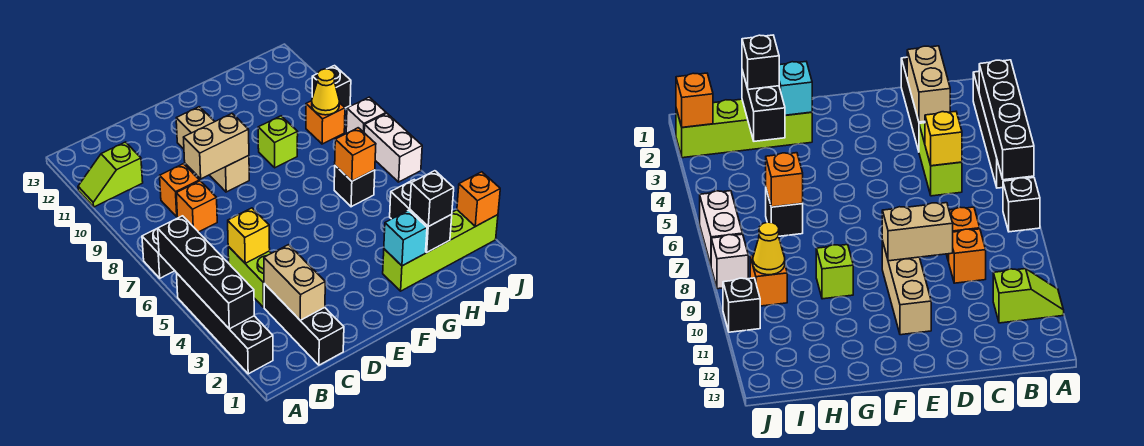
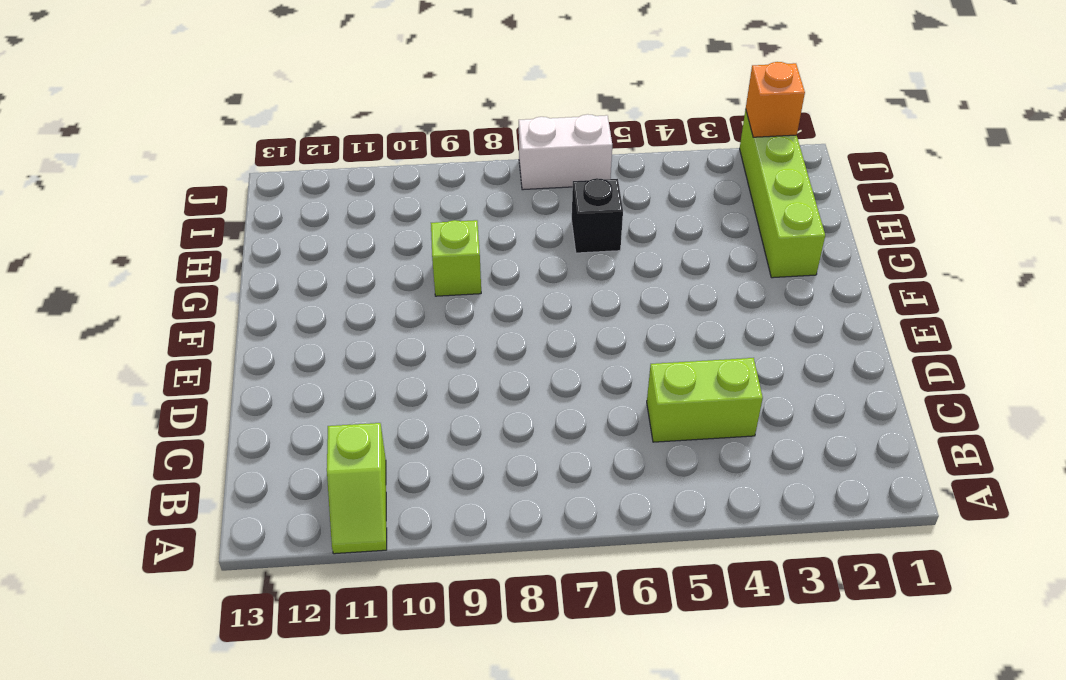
none -> black 1x4 brick [177,274,273,374]
none -> black 1x1 brick [142,228,175,278]
none -> black 1x3 brick [264,284,344,365]

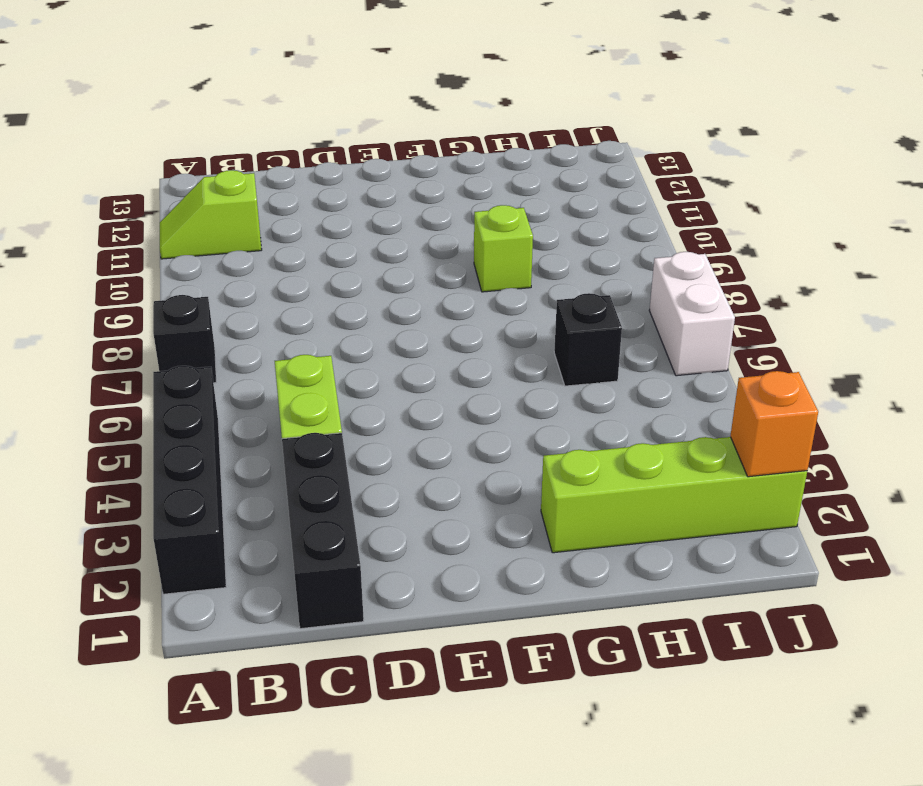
none -> orange 1x1 brick [176,181,217,232]
none -> orange 1x1 brick [160,164,200,217]
none -> tan 1x3 brick [176,107,249,192]

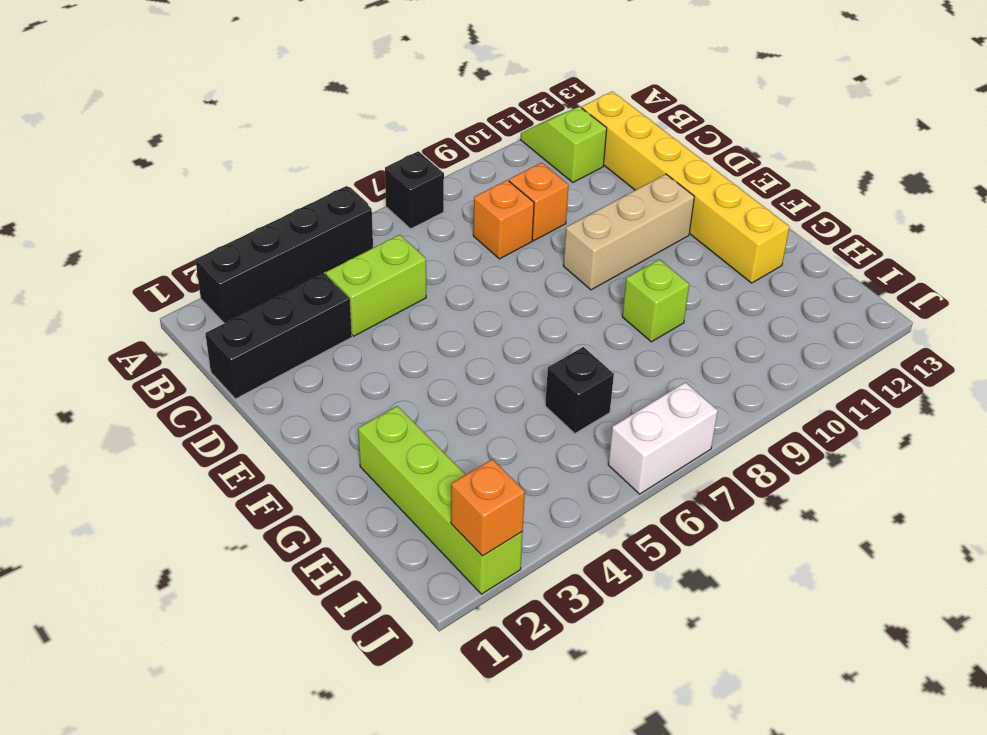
yellow 1x6 brick [582,91,789,283] -> none
none -> orange 1x1 brick [306,101,345,144]
none -> white 1x1 brick [346,97,386,133]
none -> black 1x1 brick [312,66,351,108]

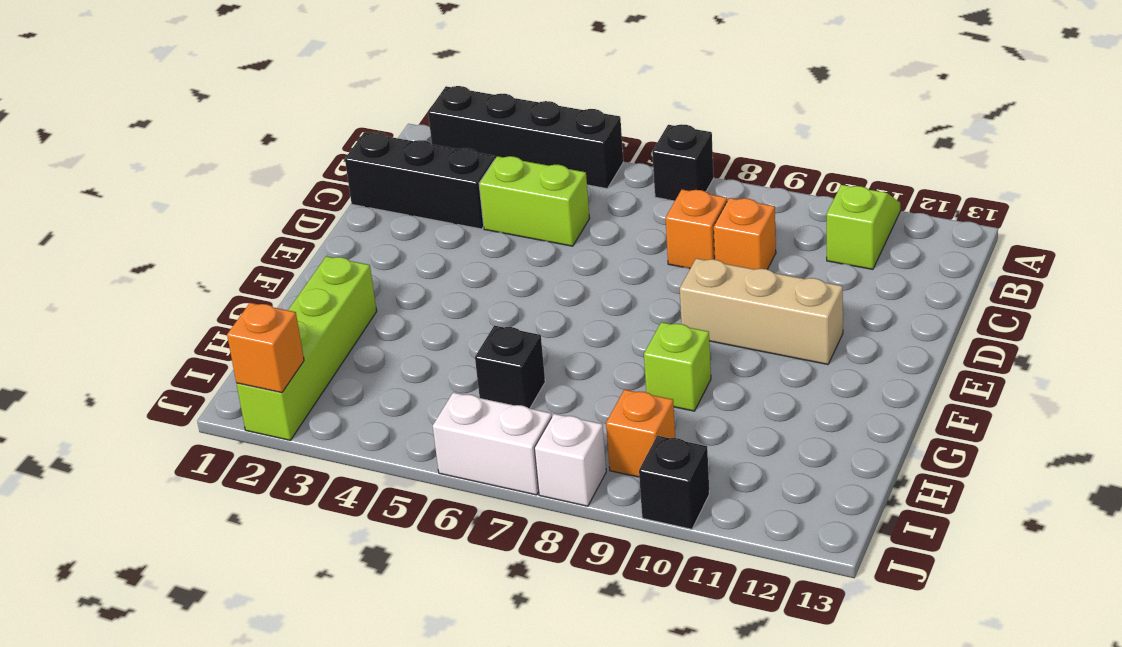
none -> black 1x4 brick [158,216,254,329]
none -> tan 1x2 brick [264,245,325,320]
none -> yellow 1x1 brick [228,208,270,263]

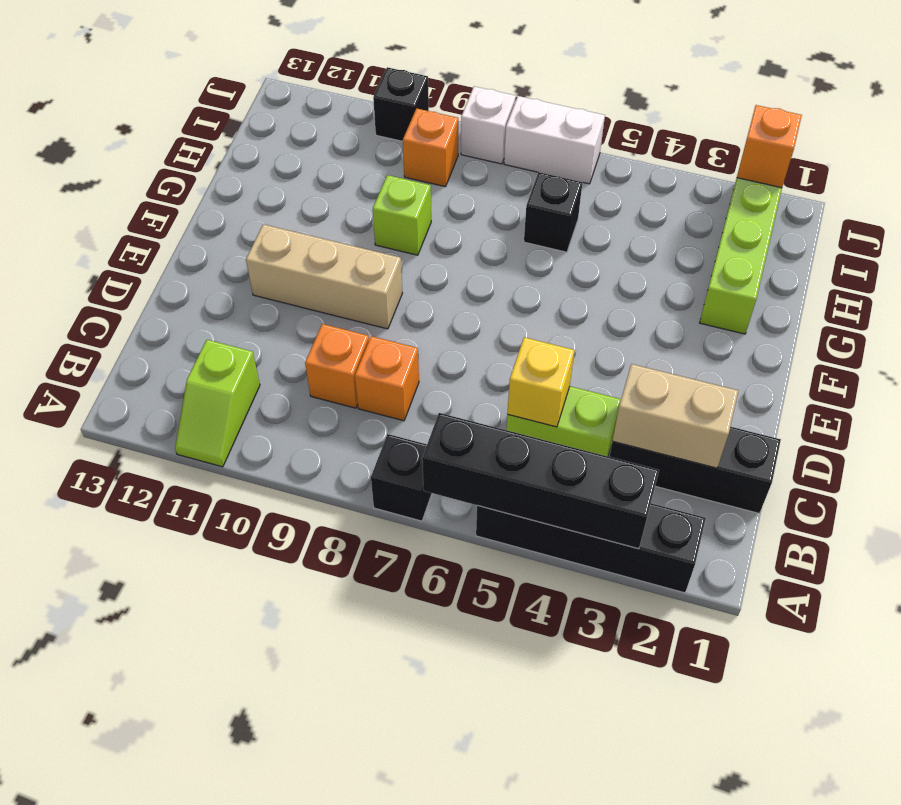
none -> tan 1x2 brick [184,114,249,179]
none -> cyan 1x1 brick [384,210,427,266]
none -> black 1x2 brick [390,180,452,252]

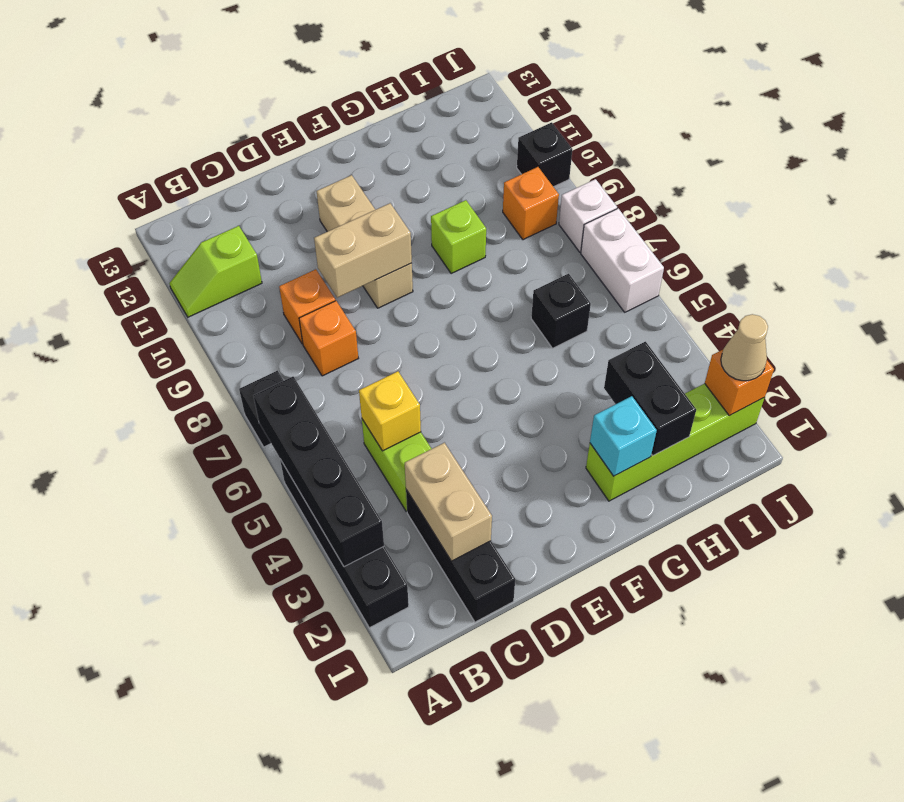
tan 1x1 cone [721,314,768,381] -> none
none -> orange 1x1 brick [335,128,376,181]
none -> yellow 1x1 cone [312,69,340,115]
none -> black 1x1 brick [410,171,454,227]

